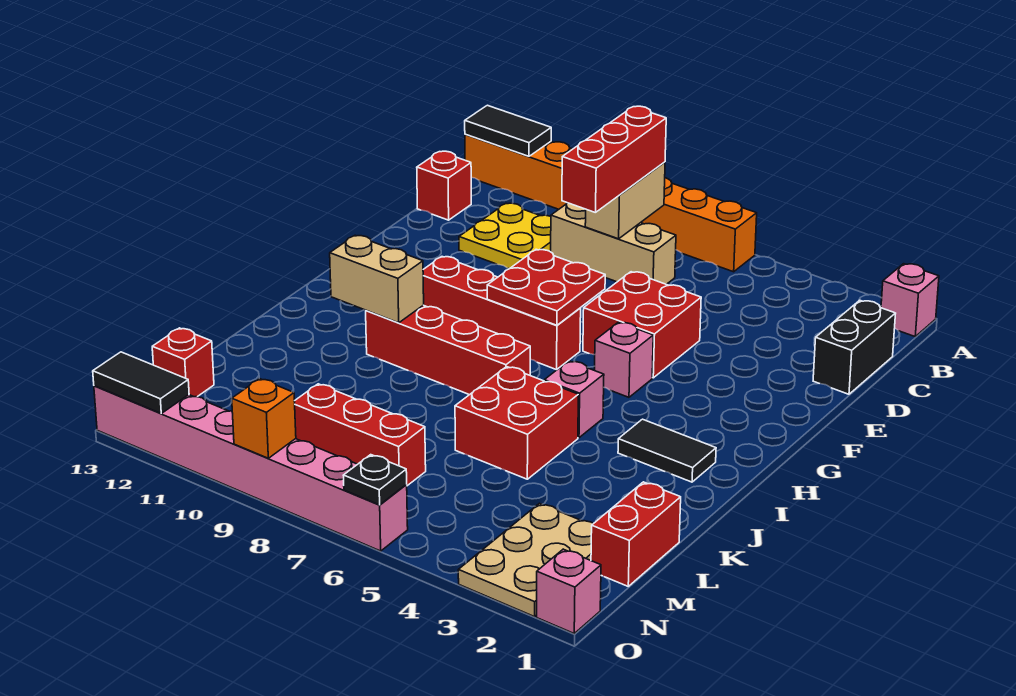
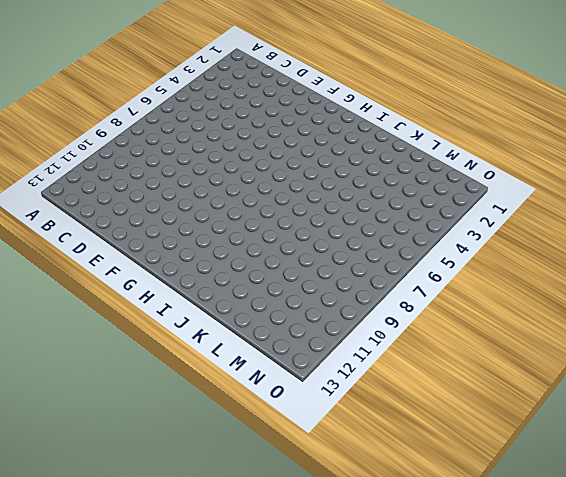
none -> pink 1x1 brick [881,264,939,336]
none -> orange 1x8 brick [465,134,757,272]
none -> black 1x2 brick [813,300,896,394]

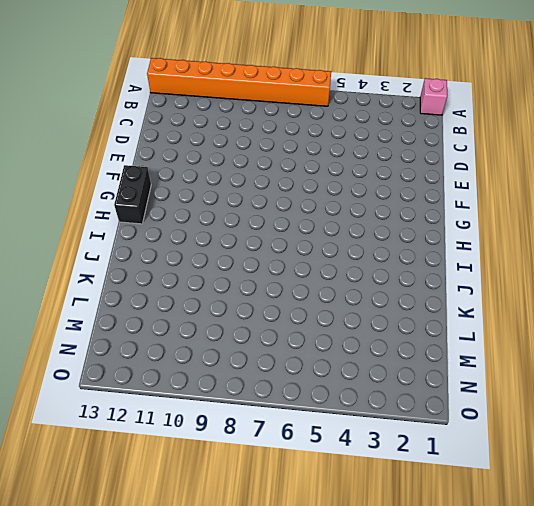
black 1x2 brick [114,165,151,224] -> black 1x2 brick moved to [813,300,896,394]
none -> tan 1x3 brick [551,203,676,284]
none -> yellow 2x2 plate [459,203,551,269]
none -> red 1x1 brick [417,151,471,220]

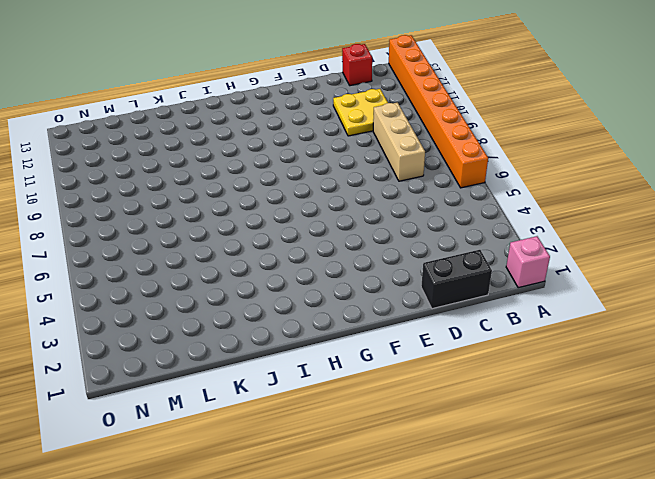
none -> red 2x2 brick [583,272,701,378]
none -> pink 1x1 brick [595,322,653,397]
none -> red 1x4 brick [423,257,581,370]

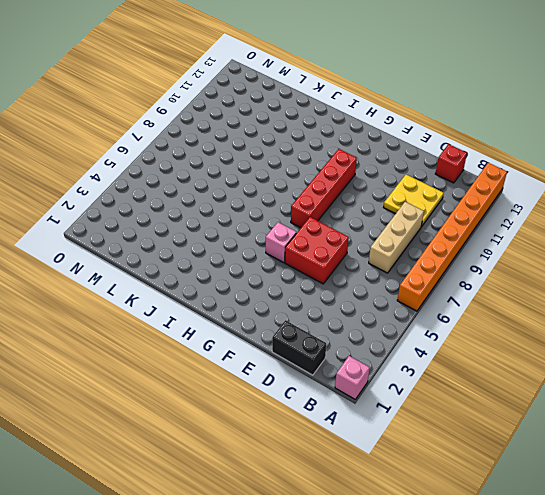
none -> black 1x2 tile [618,419,716,482]
none -> pink 1x1 brick [544,361,604,438]
none -> red 1x4 brick [366,305,530,395]

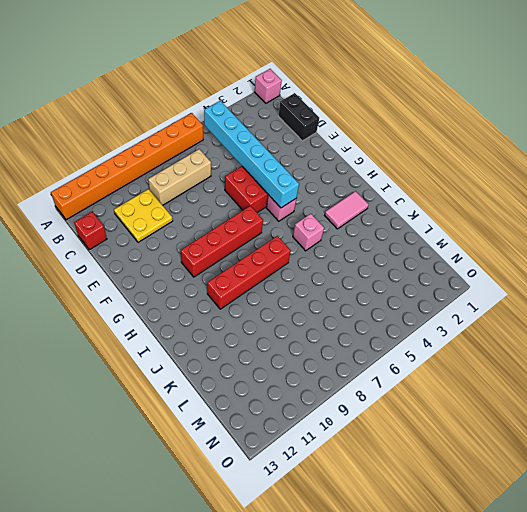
cyan 1x6 brick [204,101,299,208] -> none
pink 1x2 tile [325,191,369,229] -> black 1x2 tile [618,419,716,482]
none -> red 2x2 brick [455,367,578,479]
none -> red 1x2 brick [591,482,681,586]
none -> tan 2x3 plate [458,503,593,617]

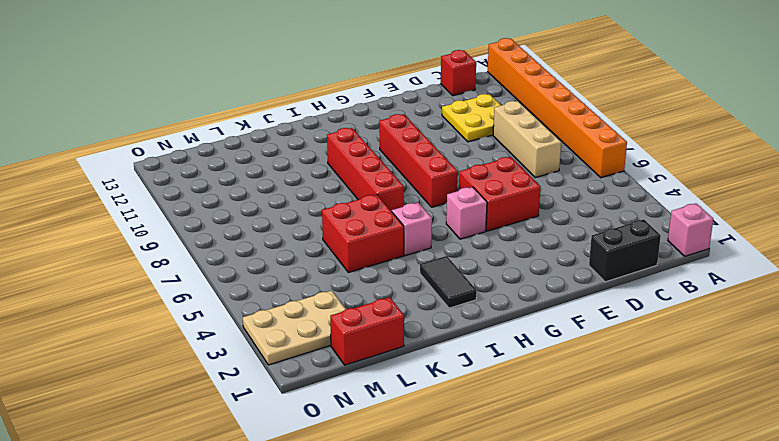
none -> red 1x3 brick [295,384,426,486]
none -> red 1x1 brick [152,328,214,397]
none -> pink 1x1 brick [537,549,601,633]

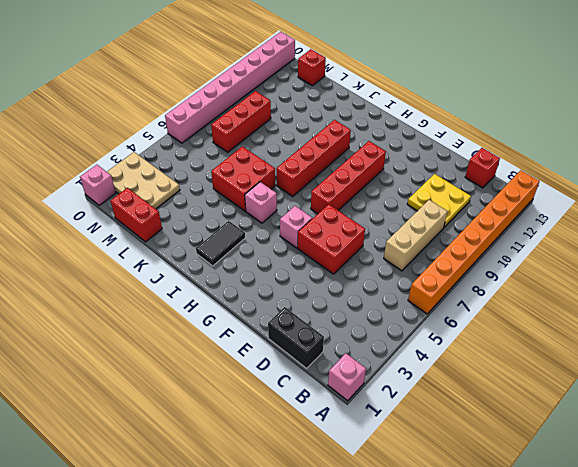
none -> black 1x2 tile [465,105,551,156]
none -> tan 1x2 brick [585,162,665,239]
none -> red 2x2 plate [487,249,605,325]

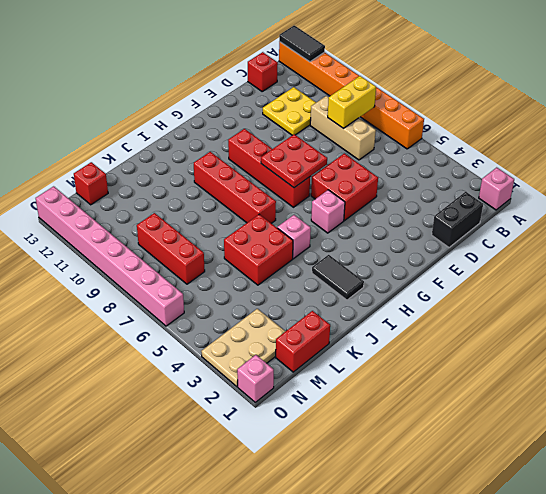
yellow 1x2 brick [328,76,376,129] -> tan 1x2 brick [585,162,665,239]
none -> tan 1x2 brick [330,235,424,323]
none -> black 1x1 plate [343,455,407,505]
none -> orange 1x1 brick [232,379,296,458]

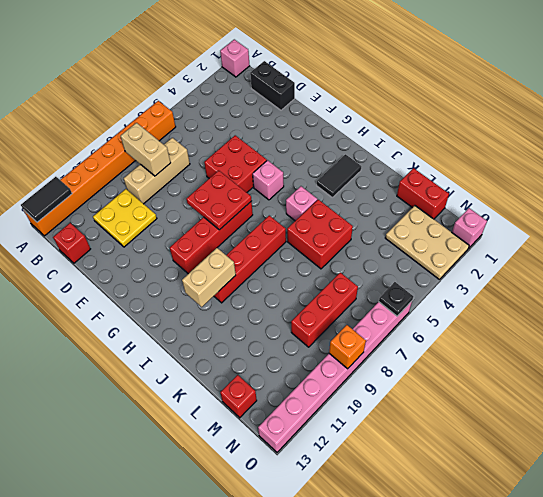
none -> black 1x2 tile [93,352,189,413]
none -> red 1x3 brick [562,106,666,213]

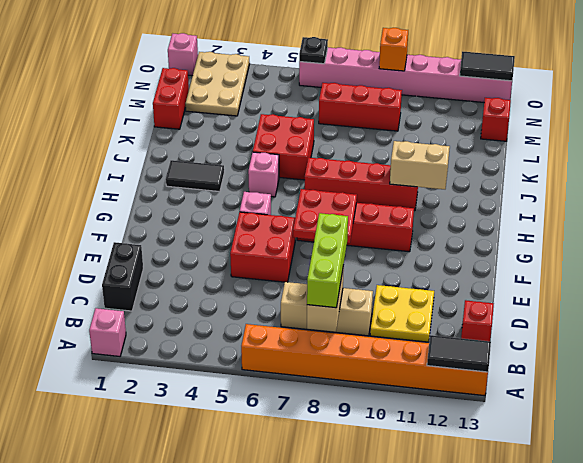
lime 1x3 brick [307,213,348,308] -> red 1x3 brick [562,106,666,213]

